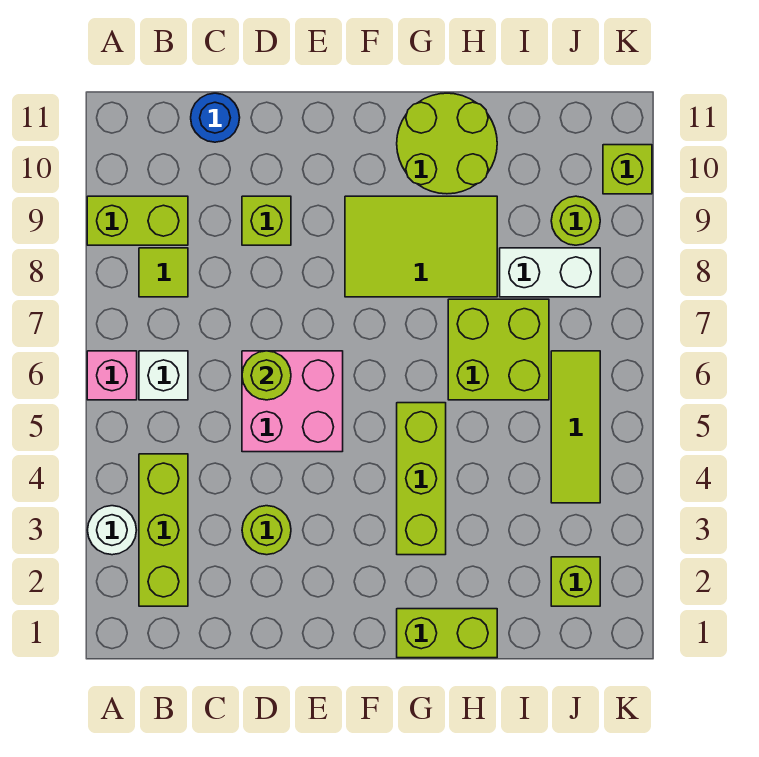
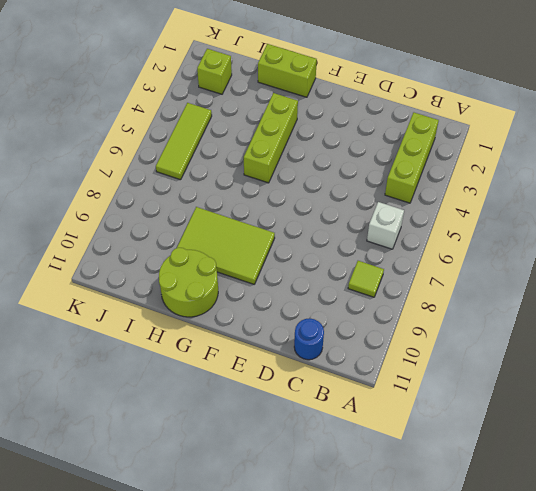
none -> white 1x1 round brick [88,506,136,555]
none -> pink 1x1 brick [87,351,137,400]
none -> lime 1x2 brick [87,196,188,245]

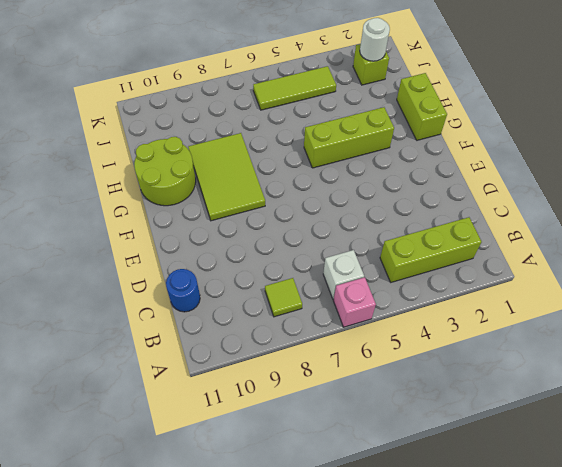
white 1x1 round brick [360,18,390,61] -> white 1x1 round brick moved to [88,506,136,555]
none -> lime 1x2 brick [87,196,188,245]
none -> lime 1x1 round brick [242,506,291,555]
none -> pink 2x2 brick [242,351,343,452]

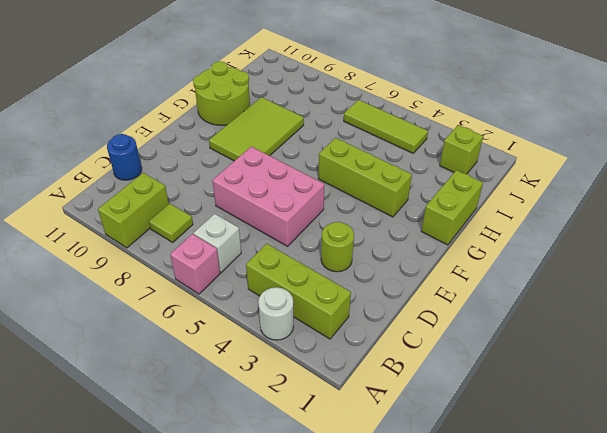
pink 2x3 brick [212,147,324,246] -> pink 2x2 brick [242,351,343,452]
none -> lime 1x1 brick [242,196,291,245]
none -> lime 2x2 brick [448,299,549,400]
none -> white 1x2 brick [500,248,600,297]

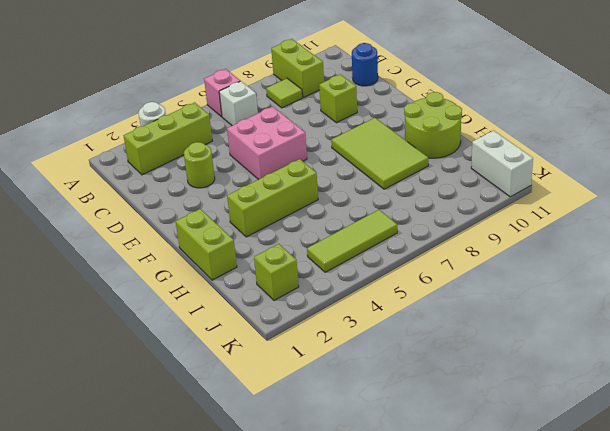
white 1x2 brick [471,131,533,197] -> white 1x2 brick moved to [500,248,600,297]
none -> lime 2x2 brick [448,299,549,400]
none -> lime 1x1 round brick [551,196,600,245]
none -> lime 1x1 brick [603,145,652,194]

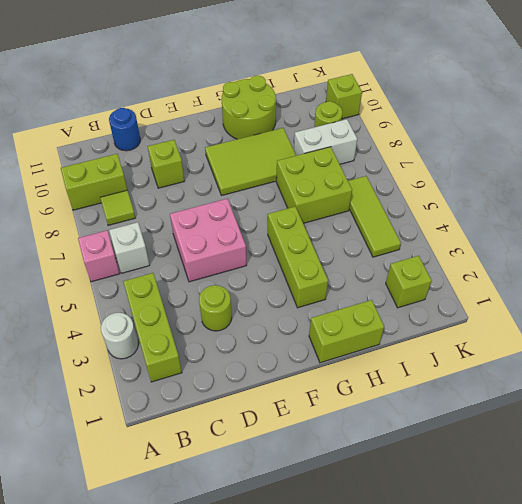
none -> lime 1x1 round brick [242,351,291,400]

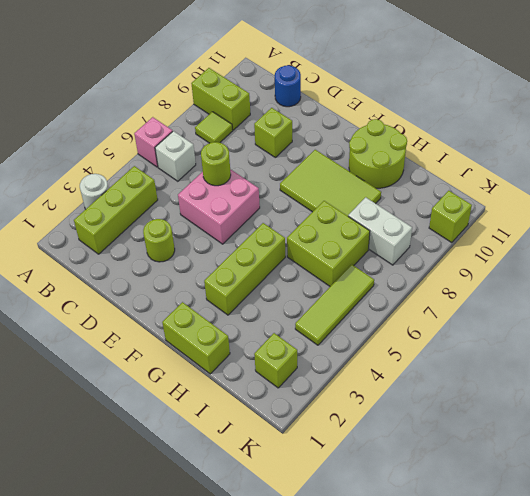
none -> lime 1x1 round brick [551,196,600,245]

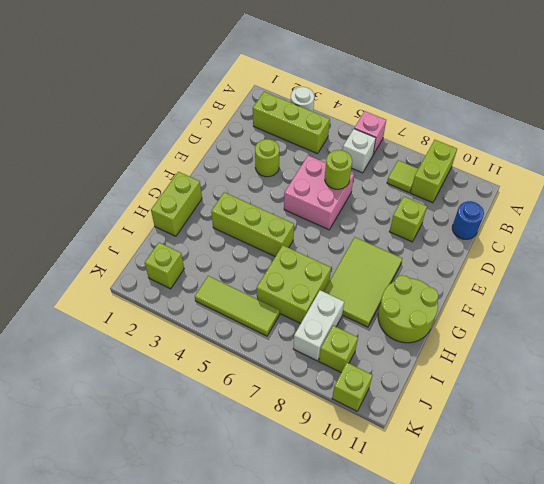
lime 1x1 brick [319,326,358,372] -> lime 1x1 round brick [551,196,600,245]

